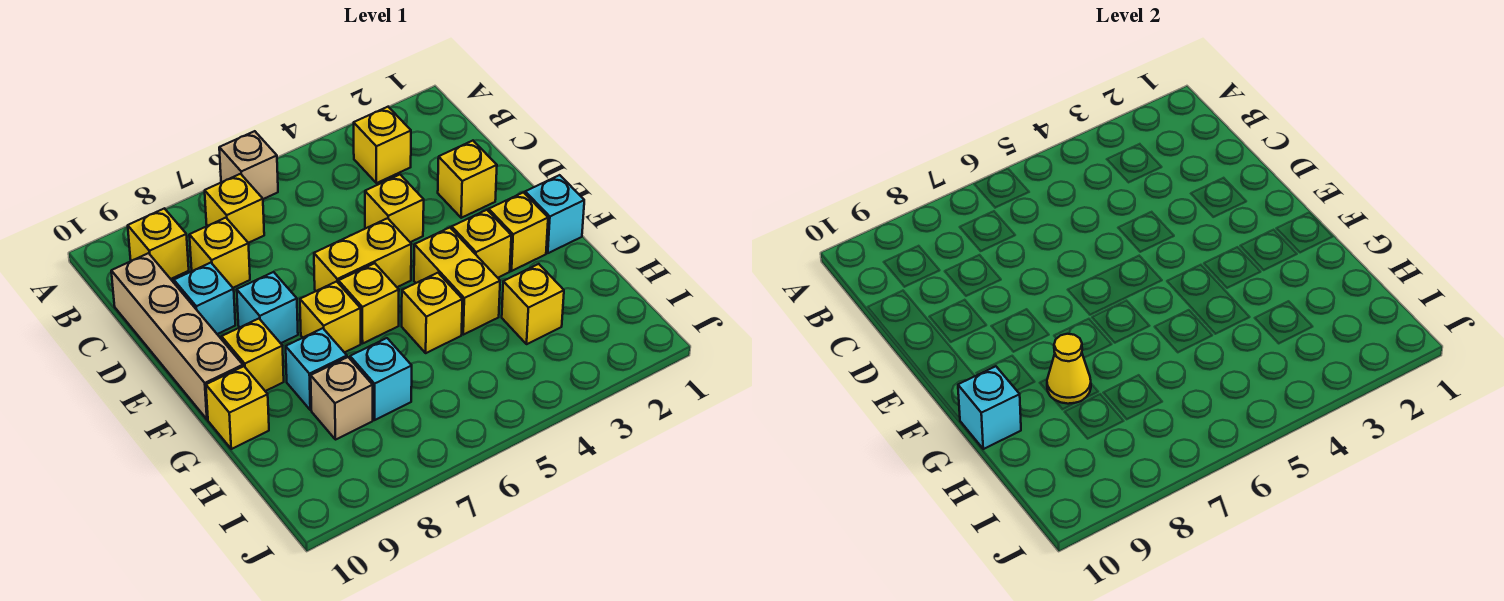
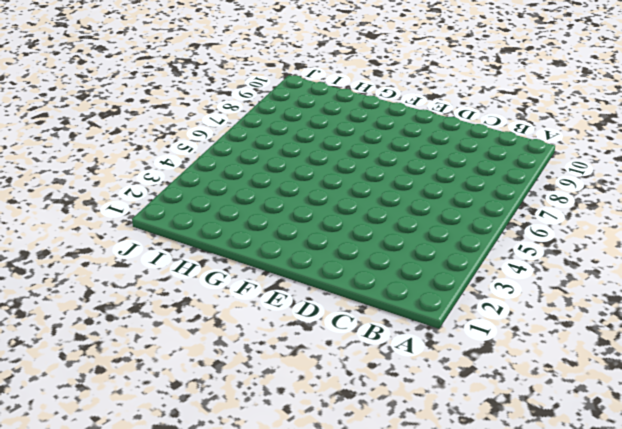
none -> tan 1x1 brick [219,131,278,199]
none -> yellow 1x1 brick [354,107,411,183]
none -> yellow 1x1 brick [205,174,264,243]

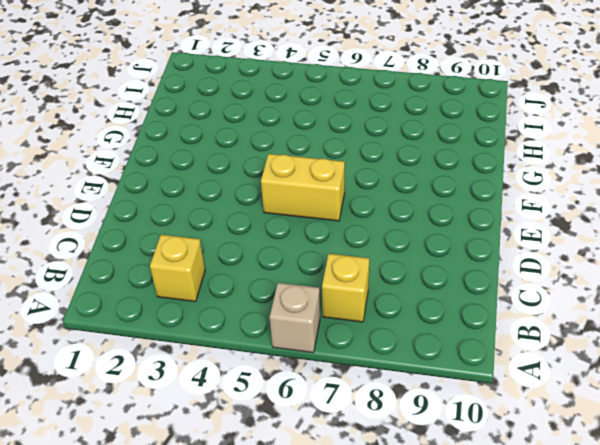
none -> yellow 1x1 brick [128,208,189,279]
none -> yellow 1x1 brick [189,218,250,288]
none -> tan 1x4 brick [111,253,243,419]

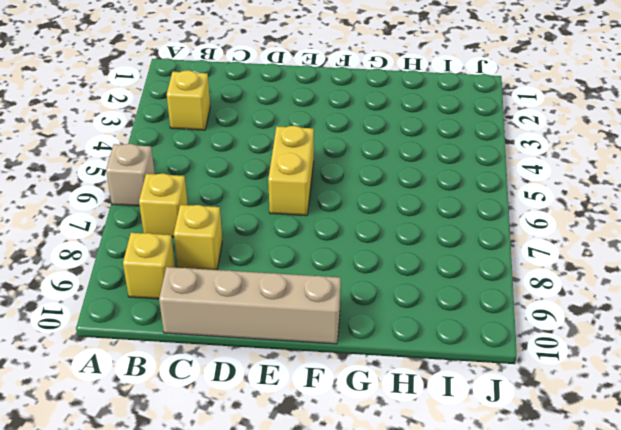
none -> yellow 1x1 brick [438,141,497,218]
none -> yellow 1x1 brick [365,175,424,242]
none -> cyan 1x1 brick [174,263,235,334]

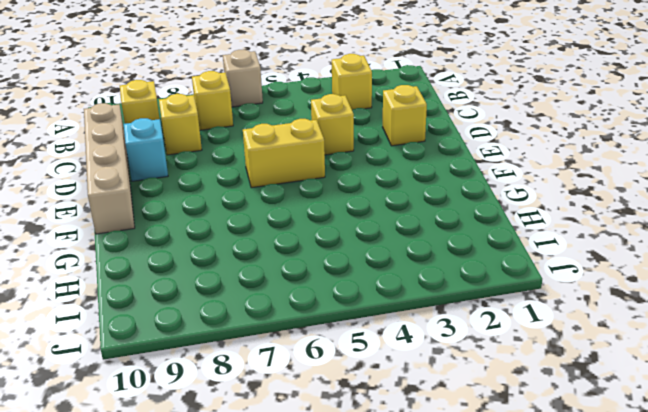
none -> cyan 1x1 brick [237,272,298,343]
none -> cyan 1x1 brick [525,175,584,253]
none -> yellow 1x1 brick [489,192,548,271]

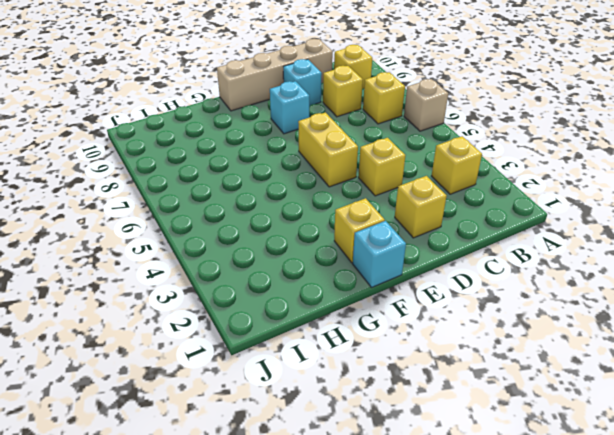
none -> yellow 1x1 brick [452,210,511,278]
none -> yellow 1x2 brick [414,228,500,335]
none -> yellow 1x1 brick [339,263,399,343]

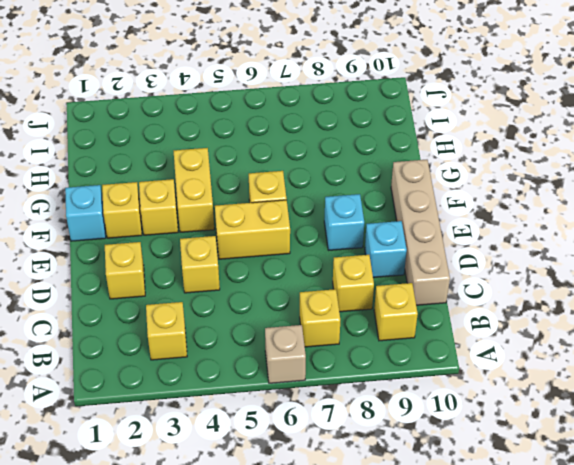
none -> yellow 1x1 brick [300,281,361,353]
none -> yellow 1x1 brick [222,319,284,391]
none -> yellow 1x1 brick [402,273,463,353]

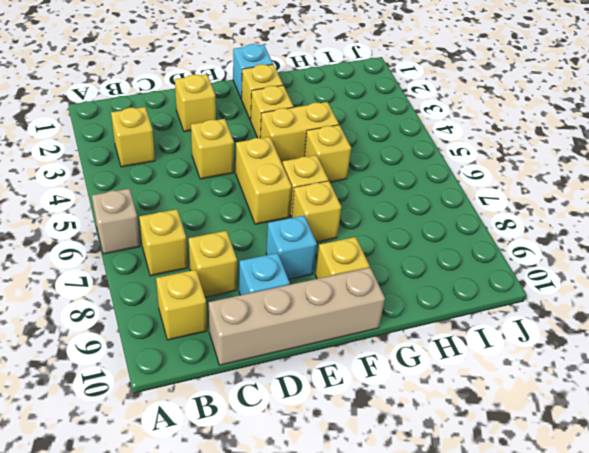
none -> cyan 1x1 brick [286,328,347,410]
none -> yellow 1x1 brick [206,366,269,449]
none -> yellow 1x1 brick [502,264,564,344]

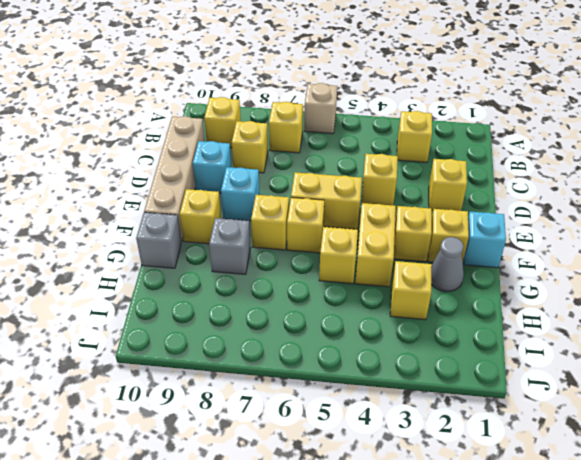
grey 1x1 cone [431,237,464,292] -> none
grey 1x1 brick [209,218,251,274] -> cyan 1x1 brick [286,328,347,410]
grey 1x1 brick [136,212,181,268] -> yellow 1x1 brick [206,366,269,449]
none -> cyan 1x1 brick [350,338,412,420]
none -> tan 1x1 brick [311,357,373,440]
none -> yellow 1x1 cone [1047,334,1091,404]

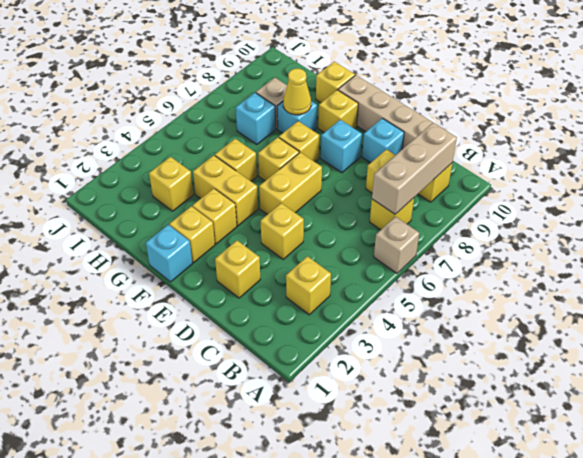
tan 1x3 brick [372,123,457,214] -> none
none -> cyan 1x1 brick [958,366,1021,449]

